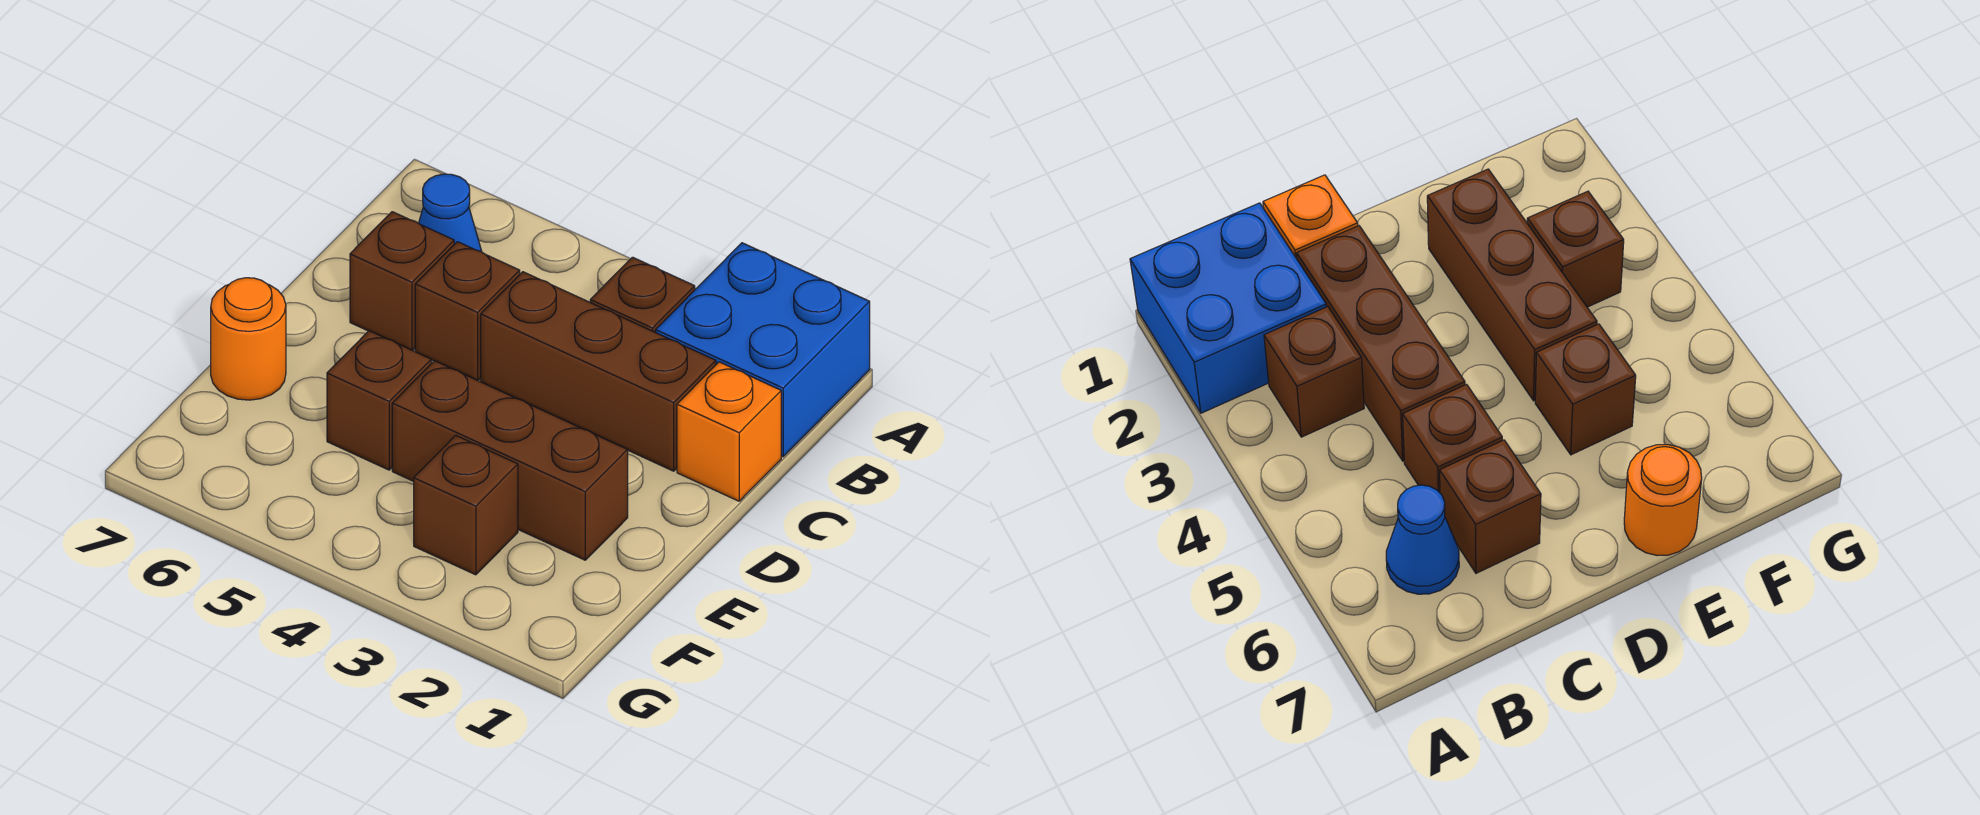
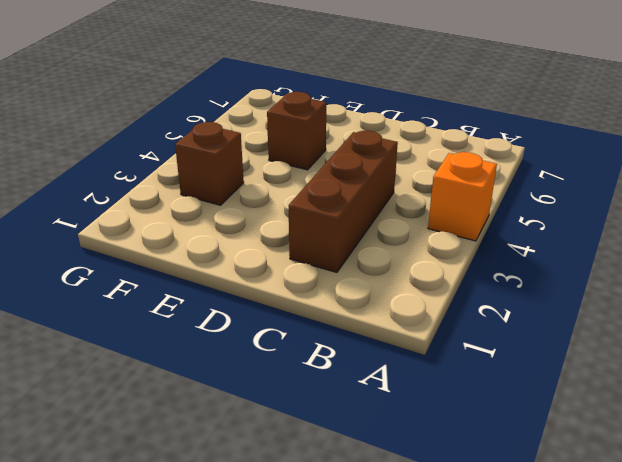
orange 1x1 brick [428,152,497,241] -> orange 1x1 brick moved to [677,362,781,501]
none -> blue 2x2 brick [656,243,870,457]
none -> brown 1x1 brick [590,257,695,332]

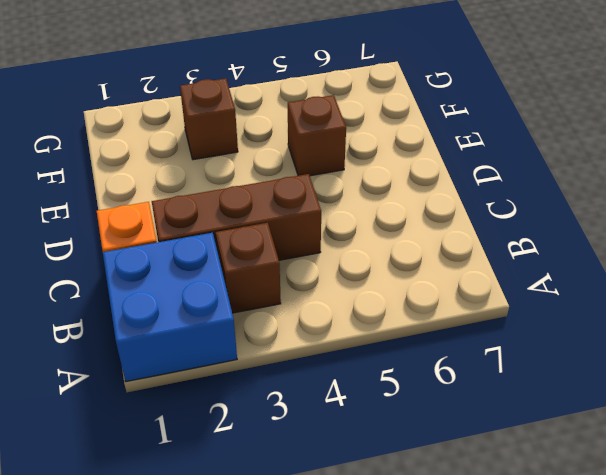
none -> blue 1x1 cone [419,174,482,252]
none -> brown 1x1 brick [415,242,520,380]

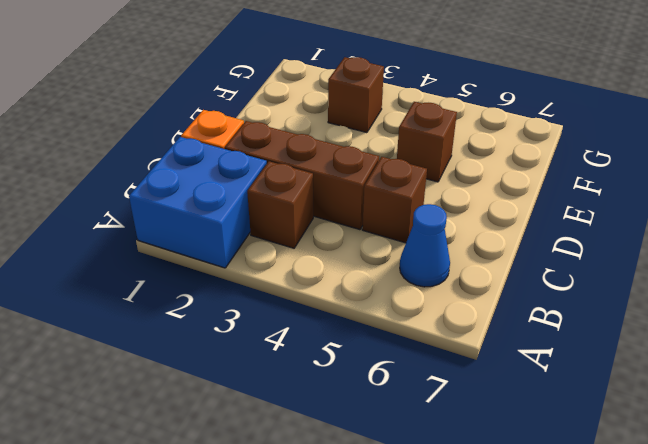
none -> brown 1x1 brick [350,212,454,351]
none -> brown 1x3 brick [392,361,628,560]

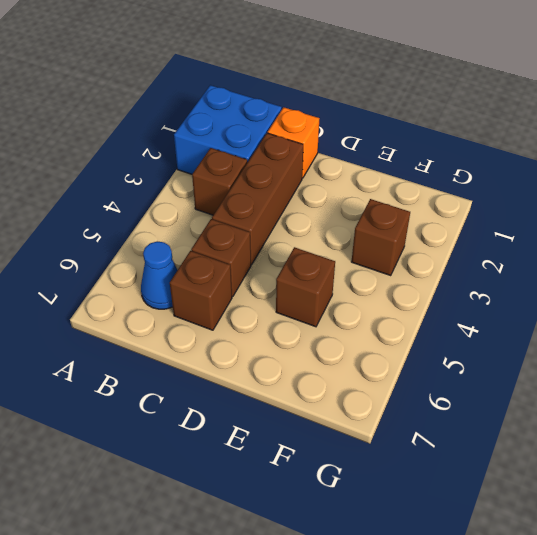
none -> brown 1x3 brick [392,361,628,560]
none -> orange 1x1 round brick [211,278,286,400]

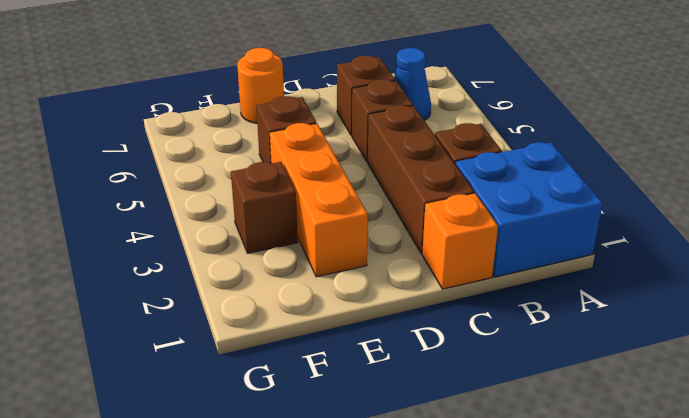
orange 1x3 brick [270,123,368,277] -> brown 1x3 brick [392,361,628,560]

